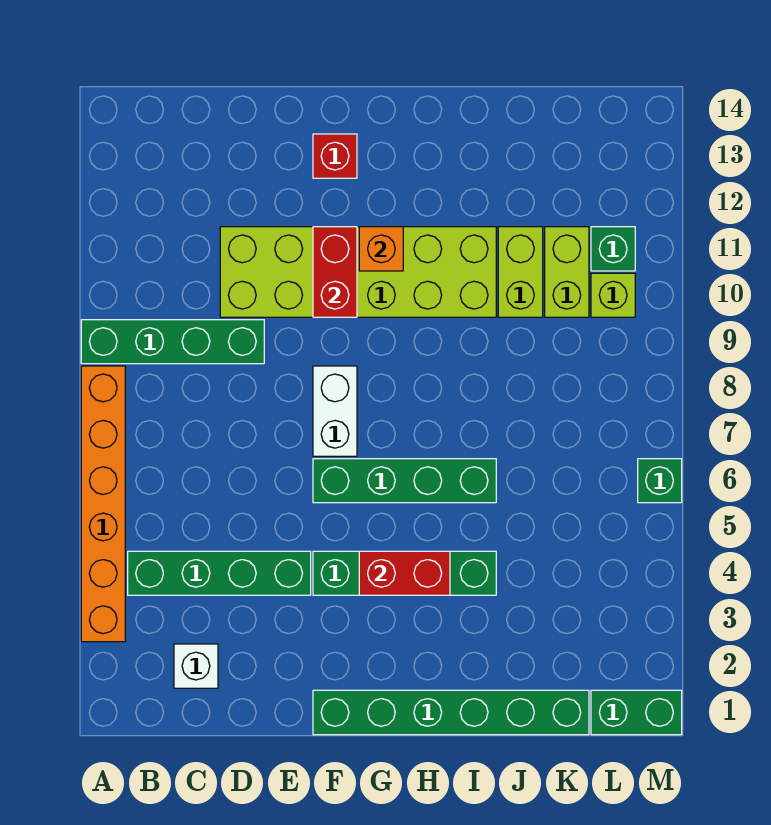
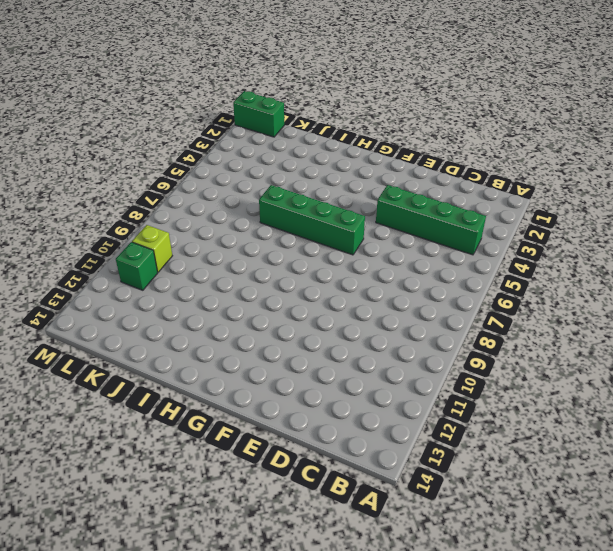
none -> orange 1x6 brick [81,366,125,642]
none -> green 1x4 brick [81,320,264,364]
none -> white 1x1 brick [174,644,218,688]

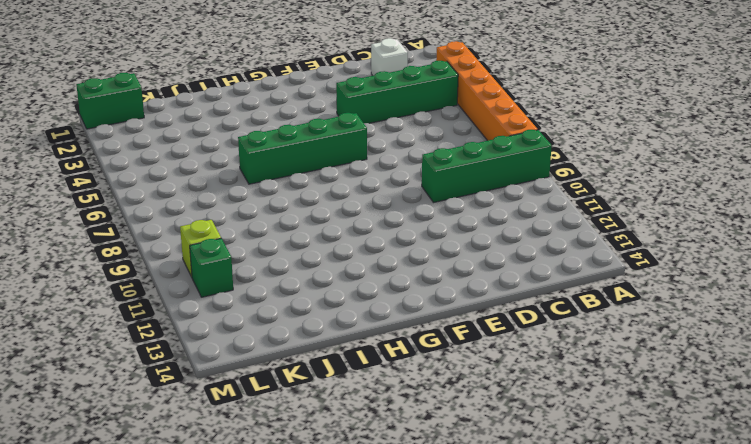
none -> lime 2x6 brick [220,227,496,317]
none -> green 1x6 brick [313,690,589,735]
none -> green 1x4 brick [313,551,496,595]

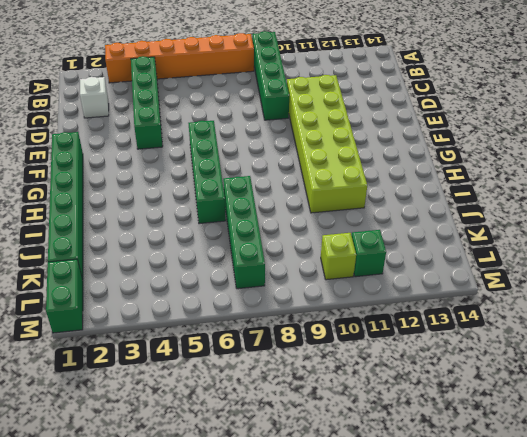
green 1x4 brick [223,176,265,289] -> green 1x4 brick moved to [313,551,496,595]
none -> white 1x2 brick [313,366,357,456]
none -> red 1x1 brick [313,134,357,178]
none -> lime 1x2 brick [498,227,543,317]

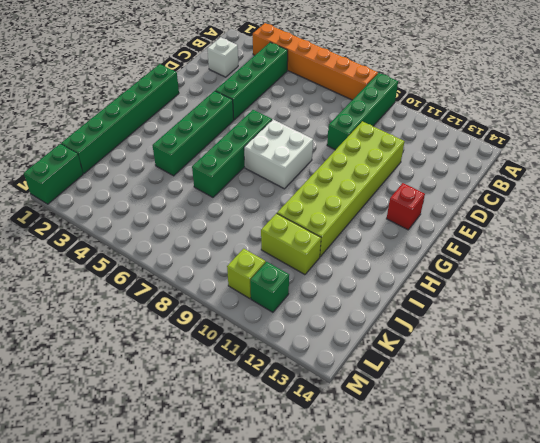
white 2x2 brick [244,120,313,189] -> white 1x2 brick [313,366,357,456]
none -> lime 1x2 brick [545,227,589,317]
none -> green 1x1 brick [638,459,682,503]
none -> red 1x2 brick [313,227,357,317]

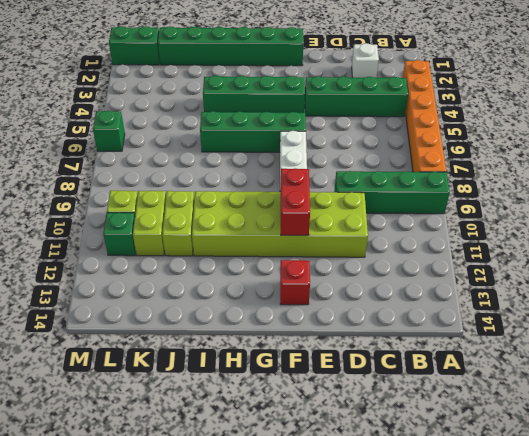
none -> red 1x2 brick [359,551,450,595]
none -> orange 1x1 brick [359,227,403,271]

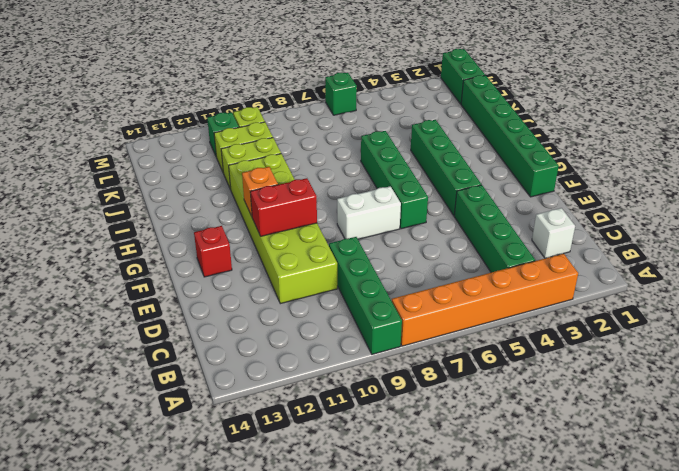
none -> red 1x2 brick [359,551,450,595]

